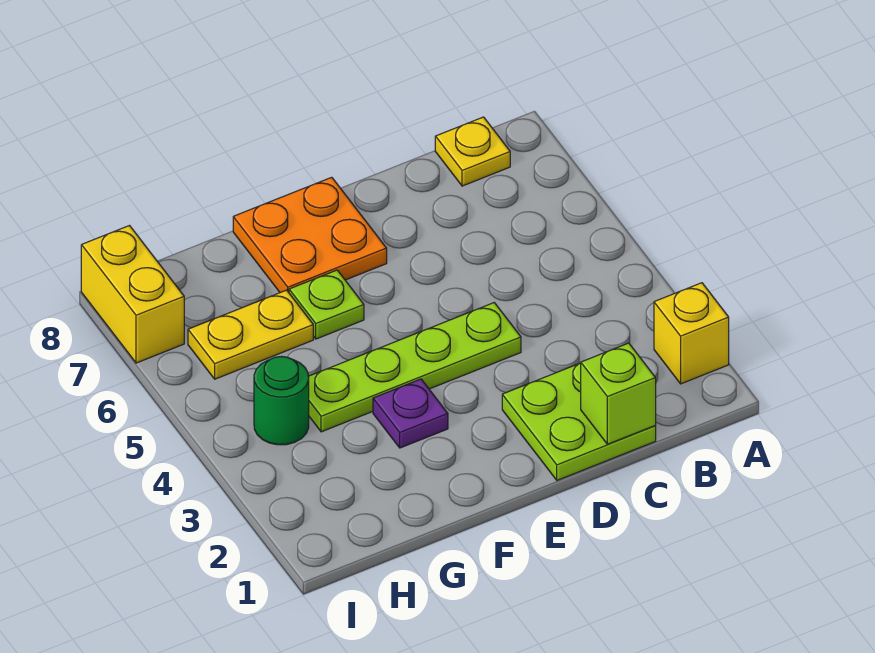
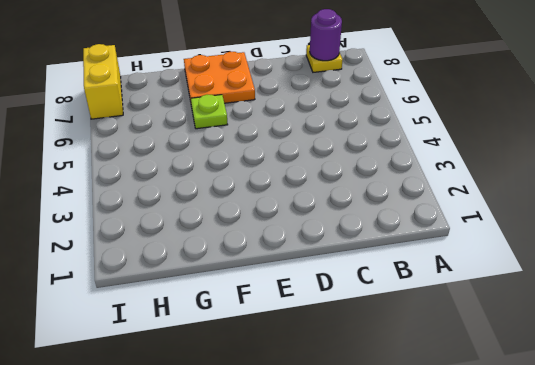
purple 1x1 round brick [310,9,342,61] -> none
none -> yellow 1x1 brick [654,283,729,384]
none -> lime 2x2 plate [502,363,656,480]

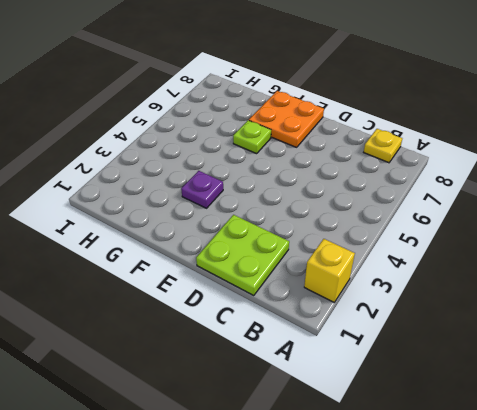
none -> lime 1x4 plate [308,303,521,432]
none -> yellow 1x2 plate [188,290,313,379]

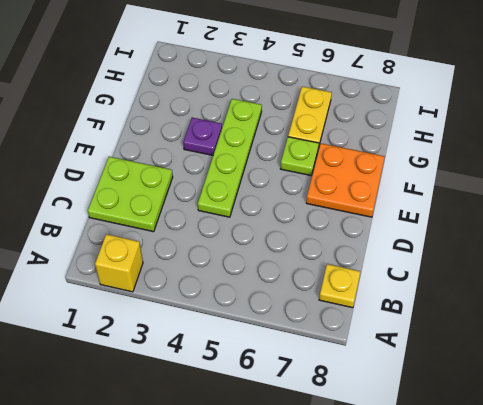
none -> green 1x1 round brick [254,356,309,445]
none -> yellow 1x2 brick [81,226,184,363]

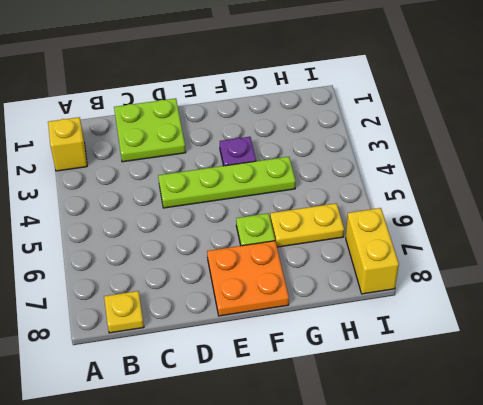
none -> green 1x1 round brick [254,356,309,445]
none -> lime 1x1 brick [581,343,656,444]

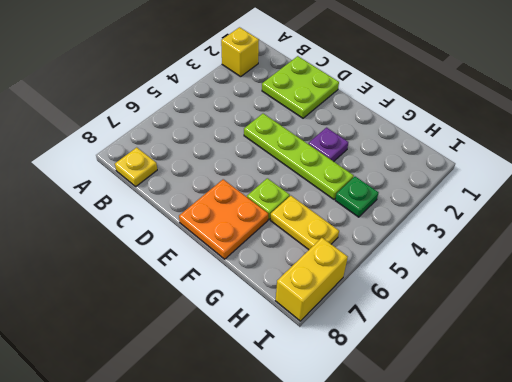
green 1x1 plate [335,177,379,217] -> green 1x1 round brick [254,356,309,445]
none -> lime 1x1 brick [581,343,656,444]

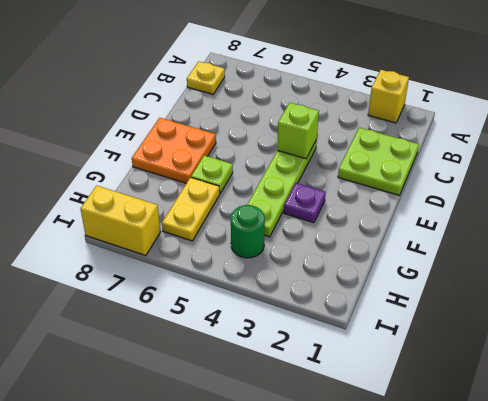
lime 1x1 brick [277,103,319,159] -> lime 1x1 brick moved to [581,343,656,444]

